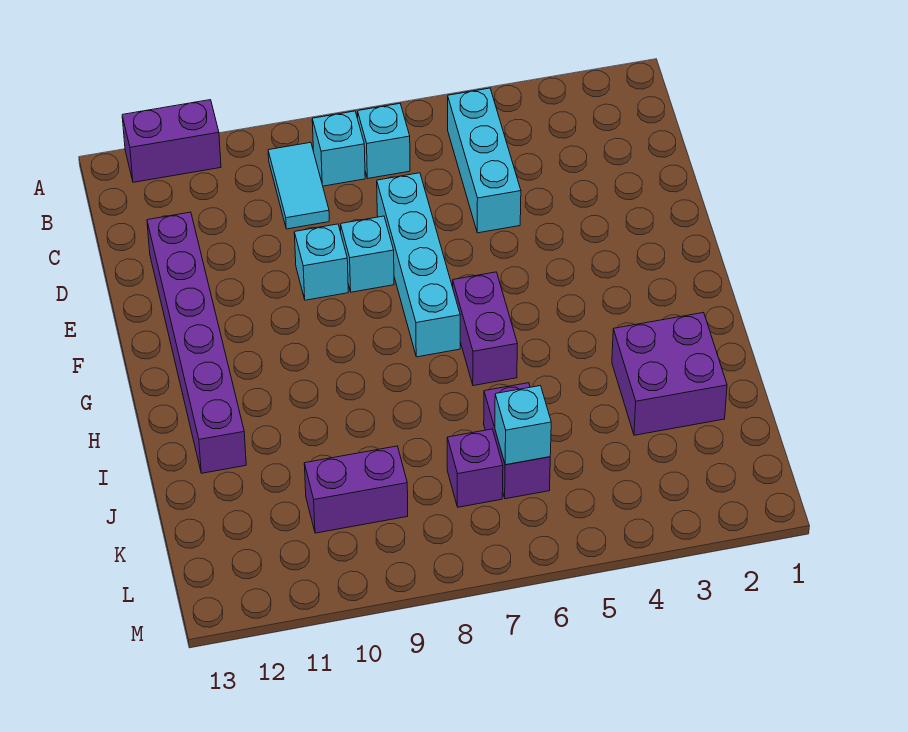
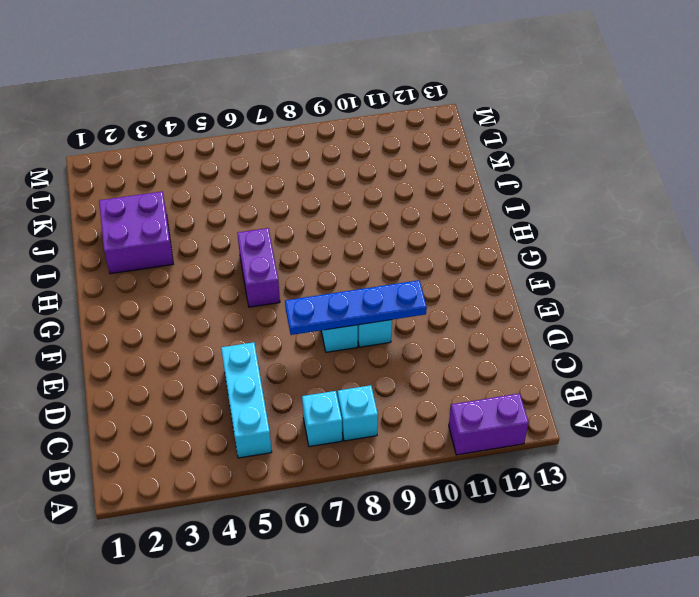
blue 1x4 plate [285,280,427,335] -> none
none -> cyan 1x2 tile [268,142,329,229]
none -> cyan 1x4 brick [377,173,460,357]
none -> purple 1x6 brick [147,212,246,473]

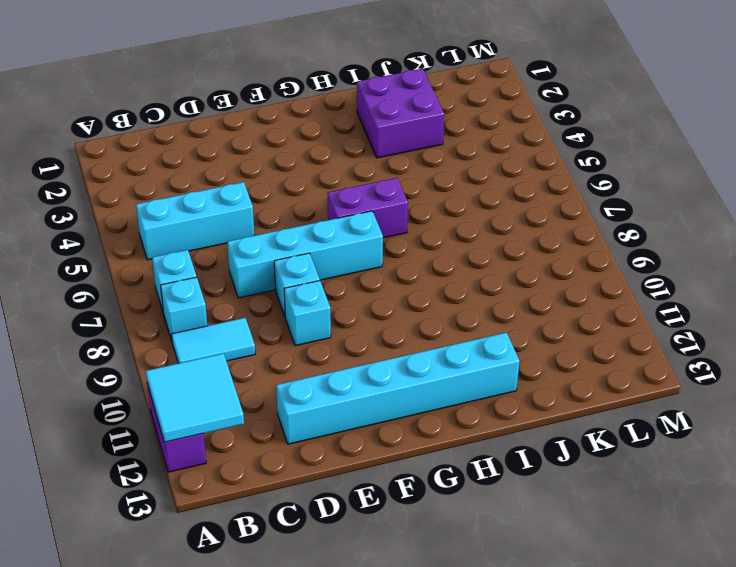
cyan 2x2 tile [146,354,244,442] -> none
cyan 1x6 brick [276,333,519,444] -> purple 1x6 brick [147,212,246,473]
none -> purple 1x2 brick [484,383,550,499]
none -> purple 1x1 brick [447,429,503,507]
none -> purple 1x2 brick [304,446,408,533]

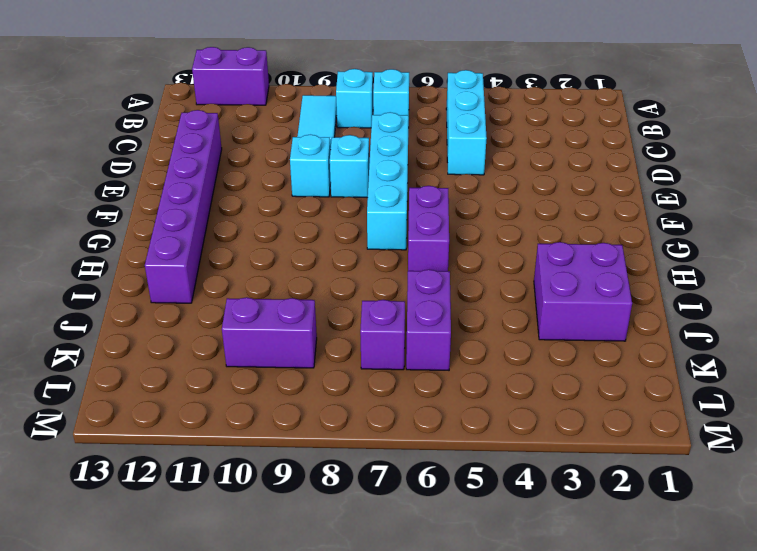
none -> cyan 1x1 brick [495,386,551,465]

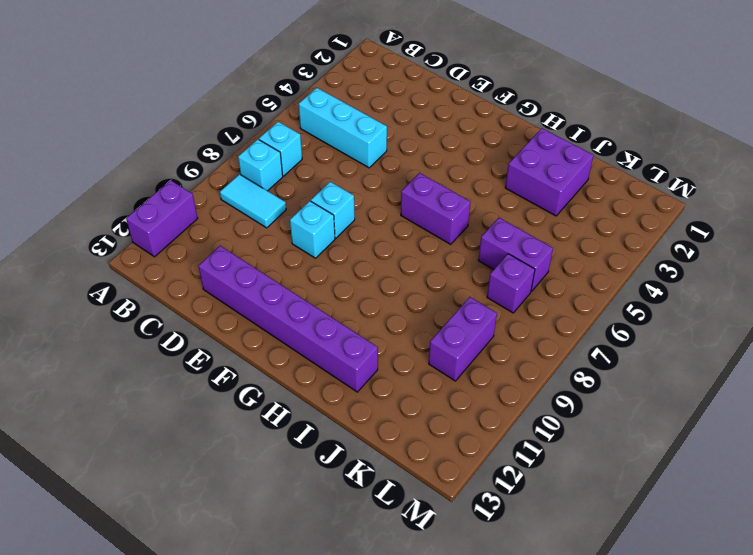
none -> cyan 1x4 brick [377,173,460,357]
none -> cyan 1x1 brick [495,386,551,465]

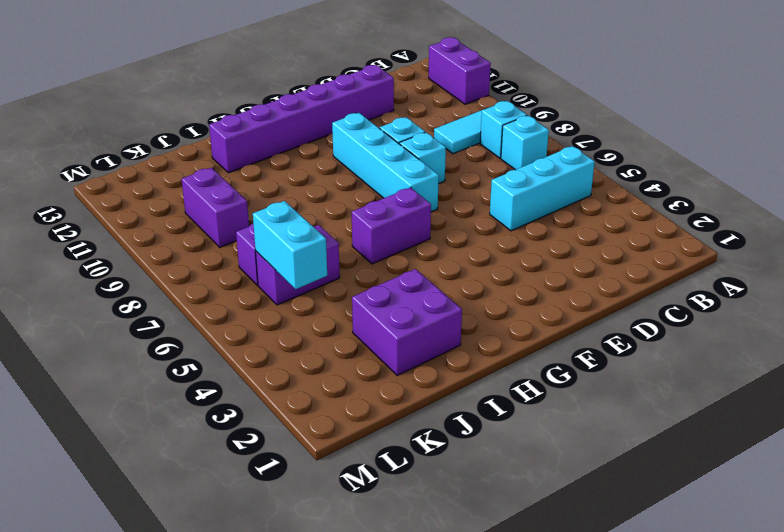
cyan 1x4 brick [332,113,439,212] -> cyan 1x4 brick turned to [377,173,460,357]
cyan 1x2 brick [253,201,327,289] -> cyan 1x1 brick [495,386,551,465]

